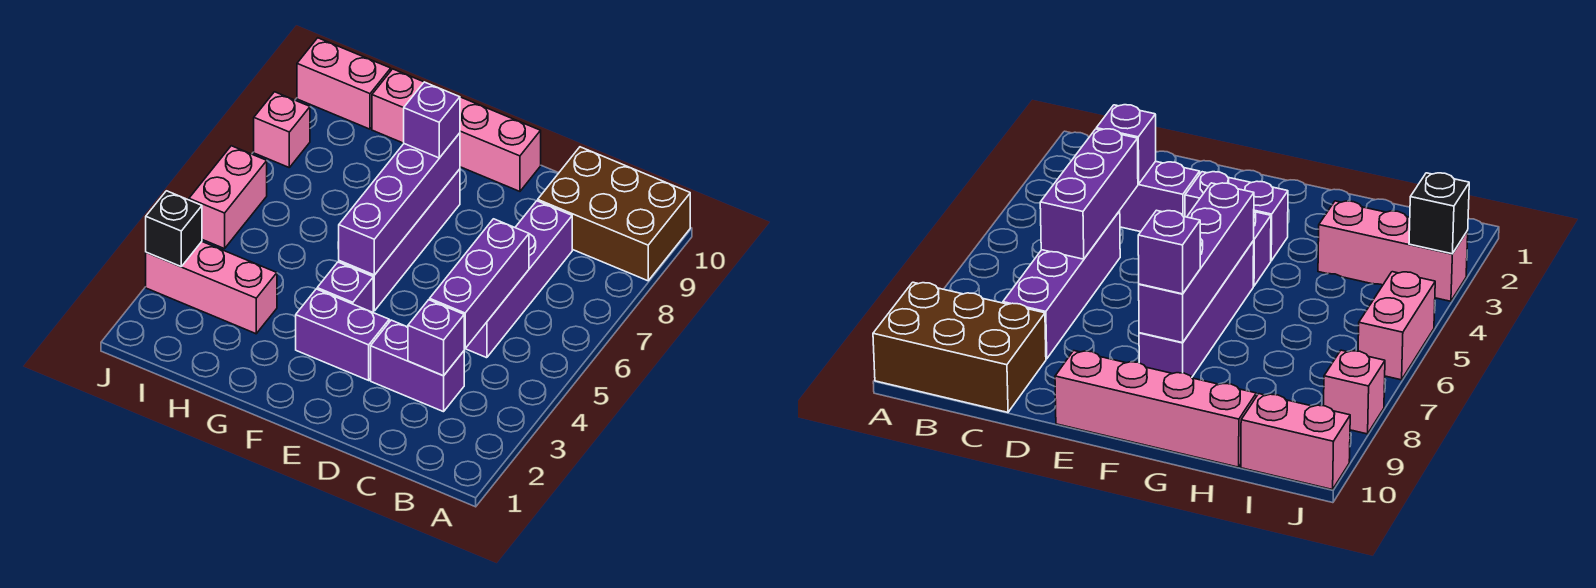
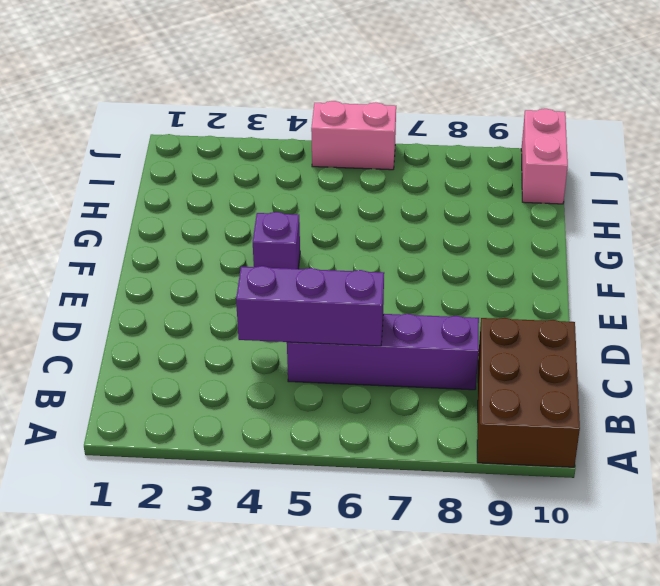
none -> purple 1x2 brick [371,320,464,412]
none -> purple 1x2 brick [296,289,389,380]
none -> pink 1x4 brick [372,69,541,191]

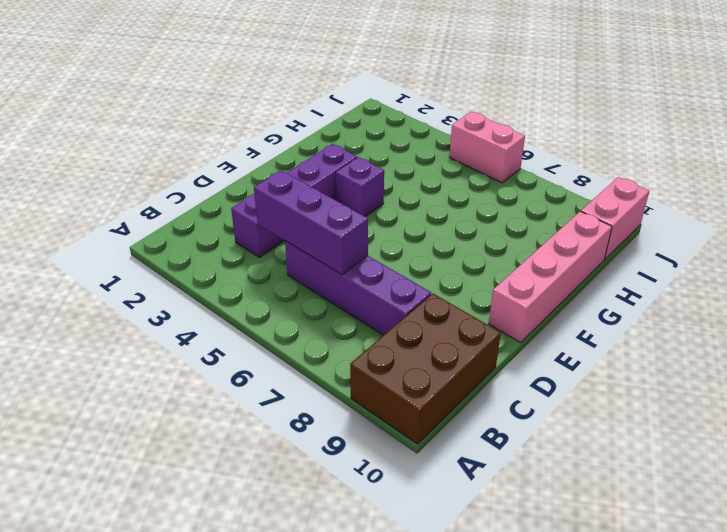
none -> purple 1x4 brick [339,169,460,311]
none -> pink 1x3 brick [146,242,277,334]
none -> pink 1x1 brick [254,92,310,167]

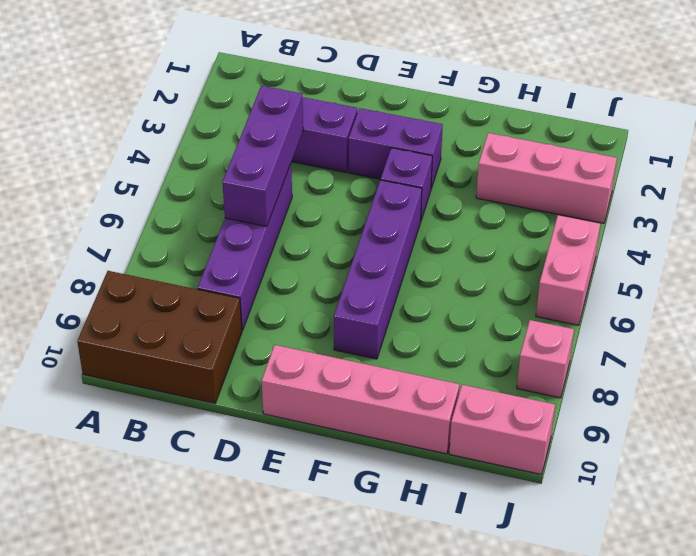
none -> purple 1x1 brick [408,300,464,376]
none -> purple 1x4 brick [339,133,460,275]
none -> black 1x1 brick [146,191,202,267]

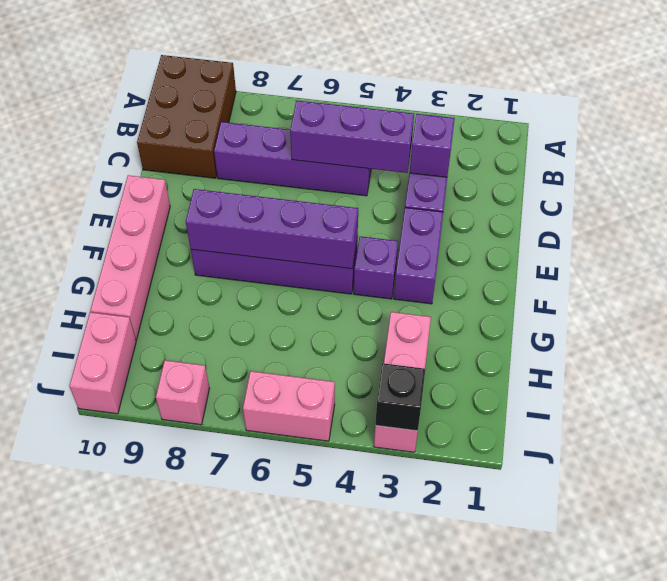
none -> purple 1x1 brick [404,82,460,158]

